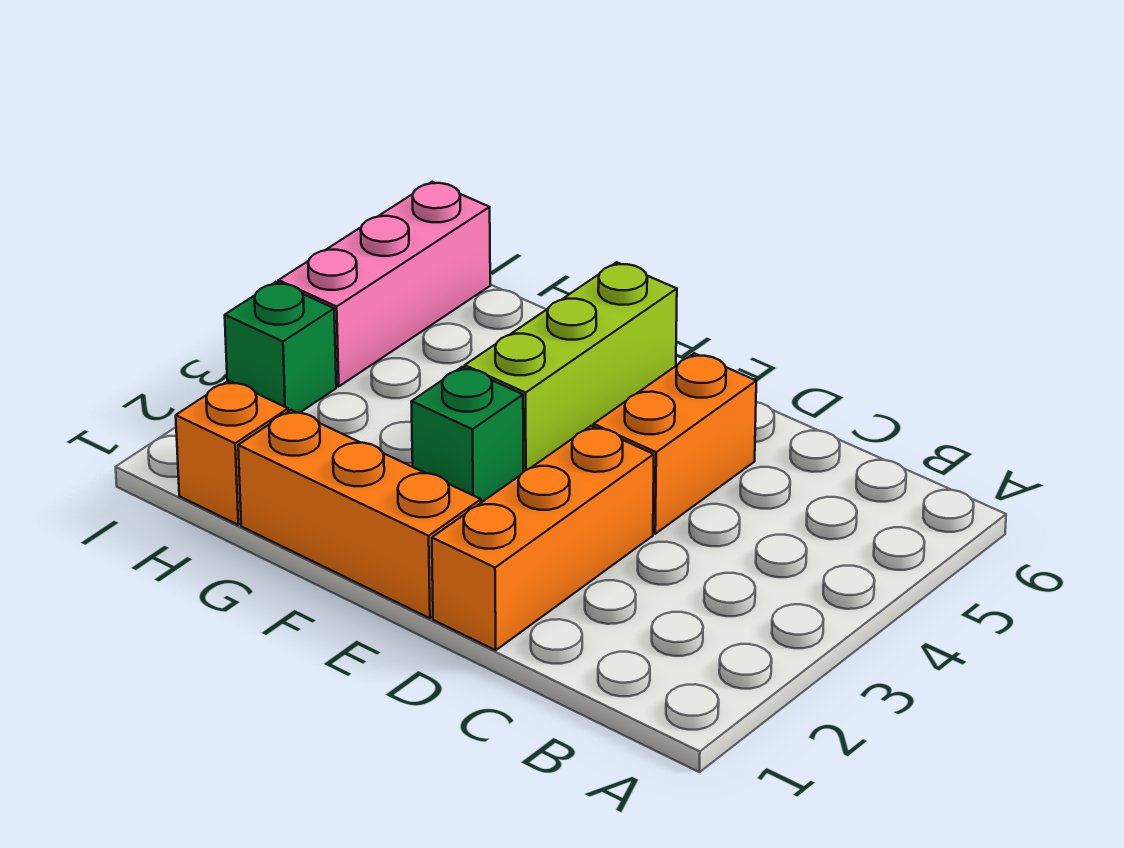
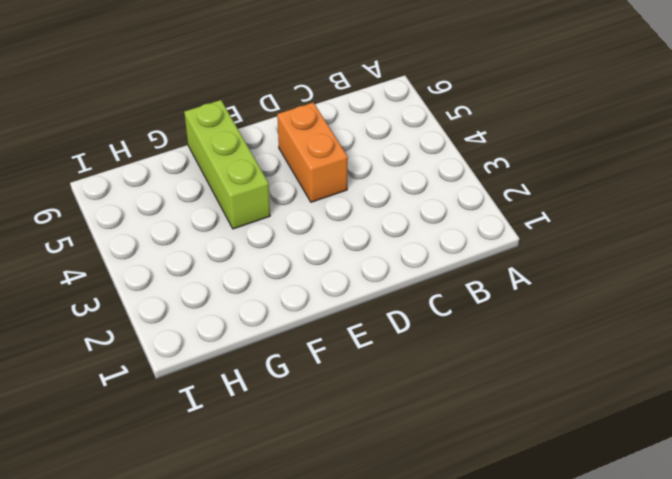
none -> orange 1x3 brick [432,426,654,650]
none -> orange 1x3 brick [238,410,481,618]

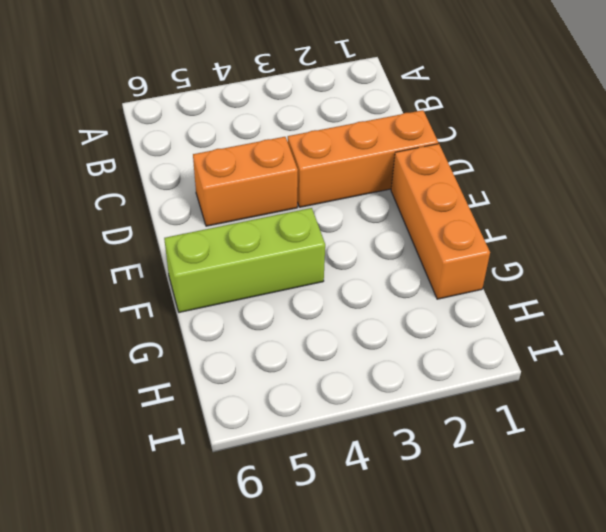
none -> green 1x1 brick [411,367,523,503]
none -> orange 1x1 brick [176,381,288,525]

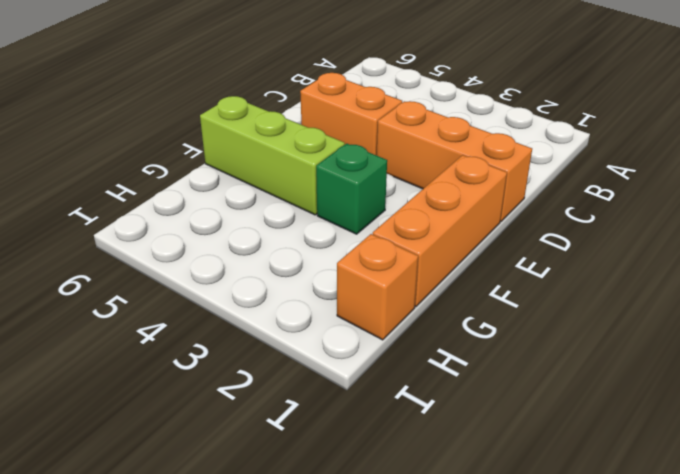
none -> green 1x1 brick [225,282,336,413]
none -> pink 1x3 brick [279,182,490,386]

